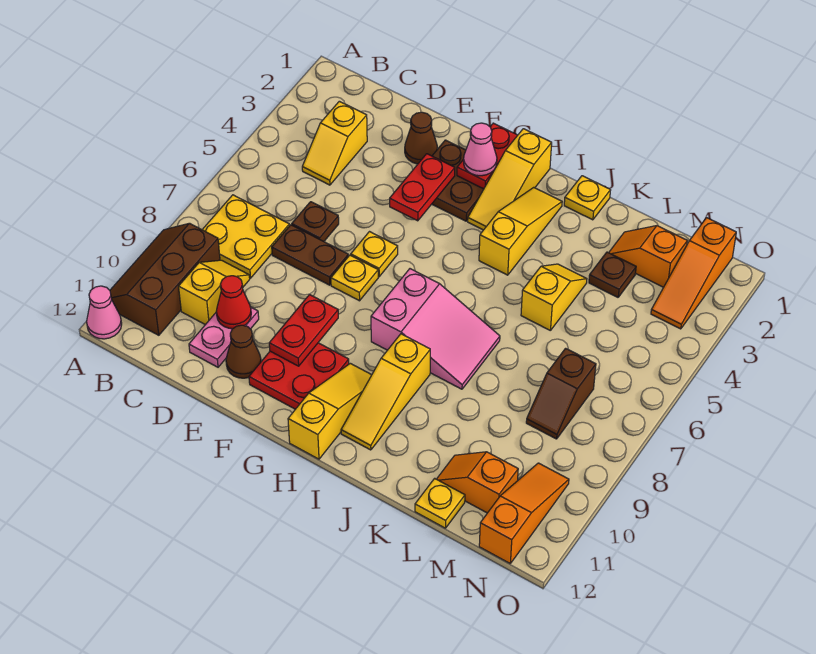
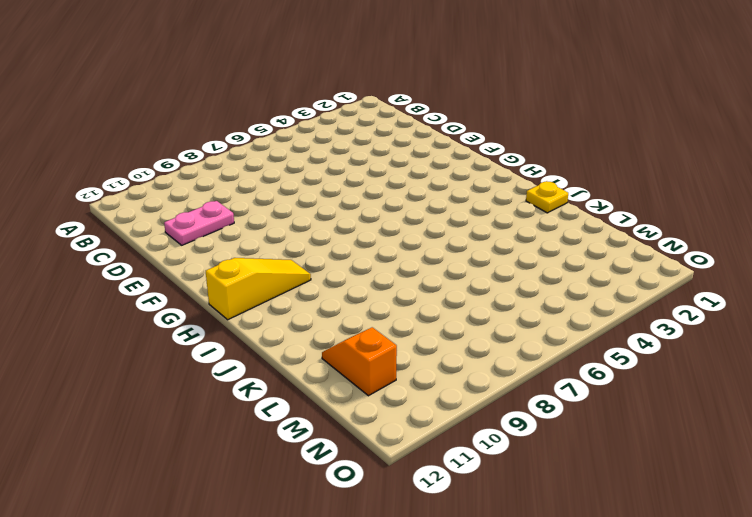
none -> brown 2x3 slope [110,223,220,335]
none -> pink 1x1 cone [87,286,122,339]
none -> yellow 2x2 plate [202,195,289,278]
none -> yellow 1x2 slope [302,101,367,185]

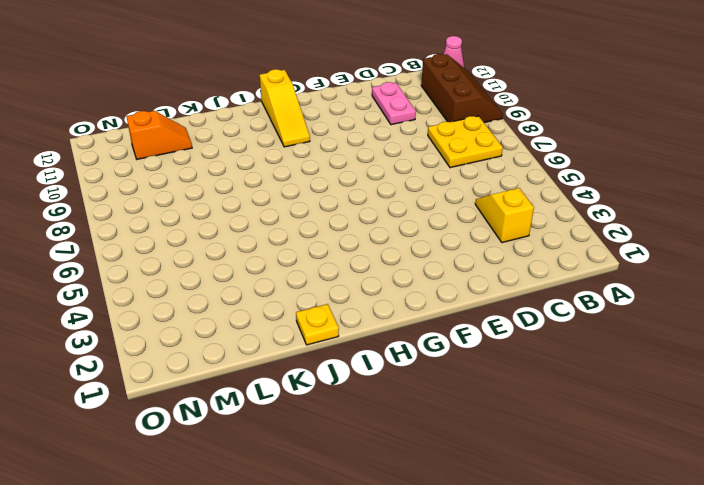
none -> yellow 1x2 slope [179,260,250,325]
none -> brown 1x1 plate [292,202,339,241]
none -> brown 1x2 plate [272,225,348,285]
none -> brown 1x1 cone [405,112,437,164]

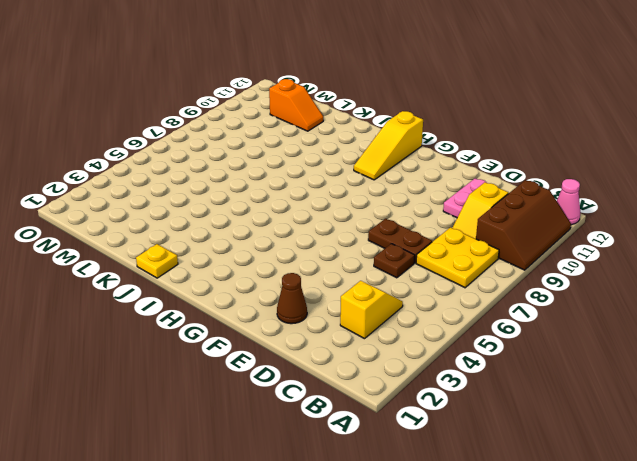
none -> brown 1x1 cone [226,325,261,378]
none -> brown 2x2 plate [432,140,484,221]
none -> yellow 1x1 plate [351,232,398,277]
none -> yellow 1x1 plate [331,255,378,301]

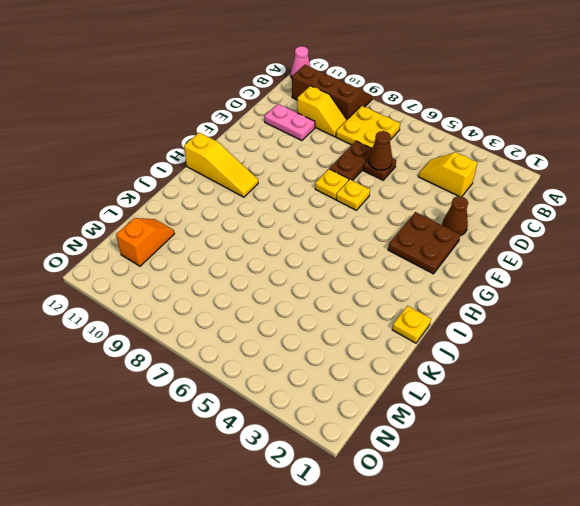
brown 1x1 cone [369,131,392,170] -> brown 1x1 cone moved to [226,325,261,378]
none -> red 2x2 plate [249,343,349,409]
none -> yellow 1x3 slope [468,129,552,230]
none -> pink 2x3 slope [371,269,500,389]
none -> yellow 1x3 slope [479,187,562,275]

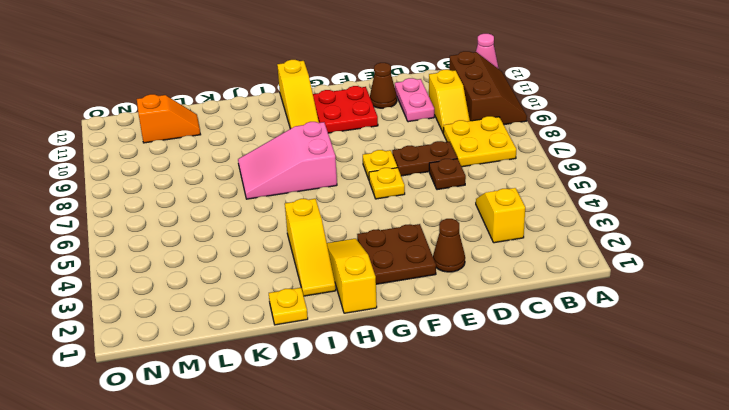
none -> yellow 1x3 slope [341,334,430,450]
none -> yellow 1x2 slope [521,264,587,330]
none -> orange 1x2 slope [609,226,687,287]
none -> brown 1x1 plate [589,252,636,297]

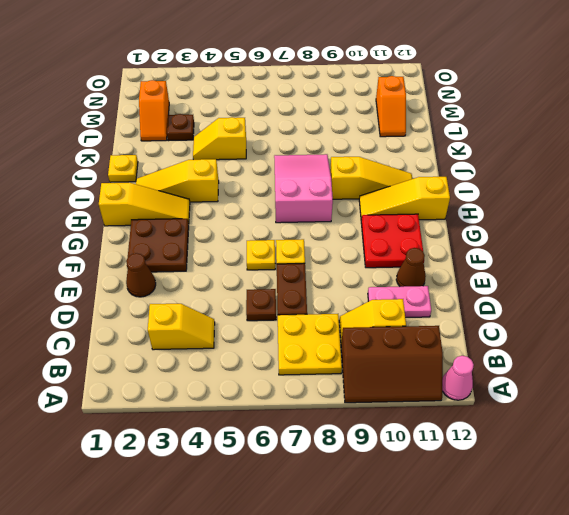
none -> yellow 1x1 plate [415,478,465,528]
none -> brown 1x2 slope [526,348,596,439]
none -> orange 1x3 slope [651,218,736,329]
none -> orange 1x3 slope [479,463,569,563]

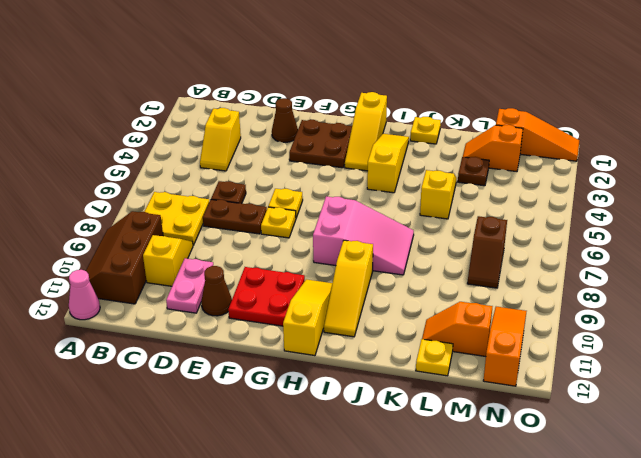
orange 1x3 slope [496,108,579,161] -> orange 1x3 slope turned to [651,218,736,329]
none -> red 1x1 cone [216,276,251,329]
none -> red 1x2 plate [390,154,455,221]
none -> red 1x2 plate [269,295,338,366]
none -> red 1x2 plate [457,123,518,189]

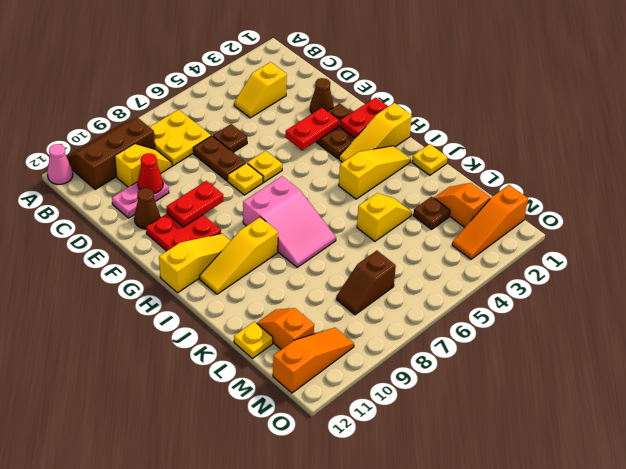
none -> pink 1x1 cone [464,123,497,176]

